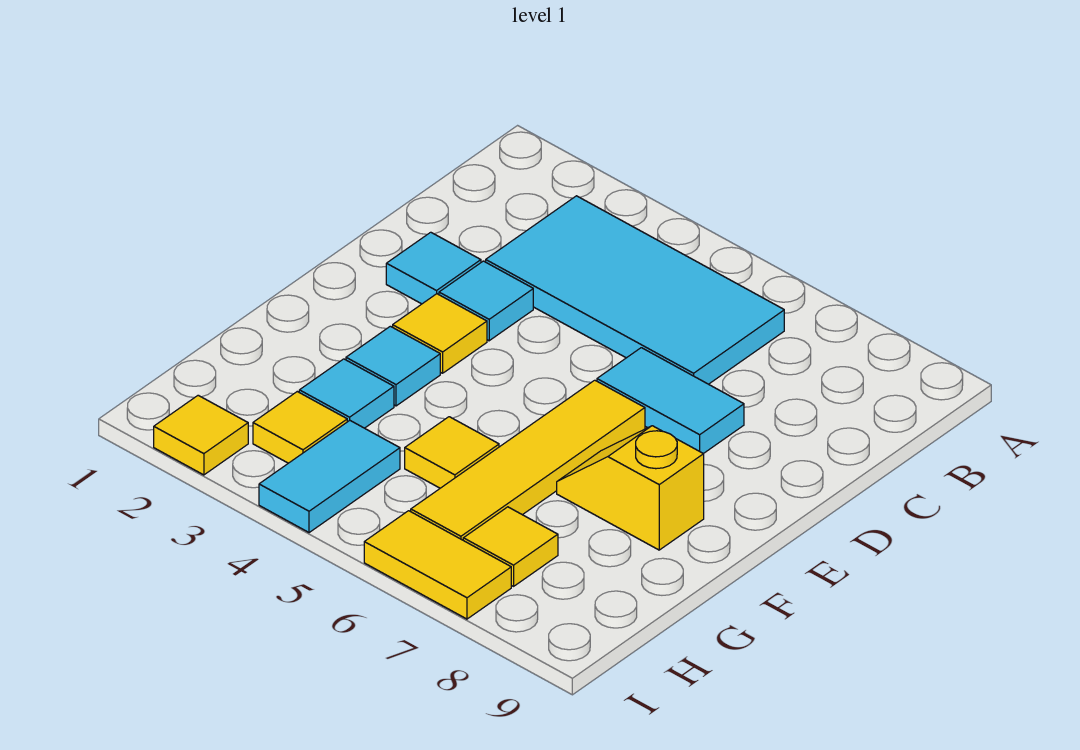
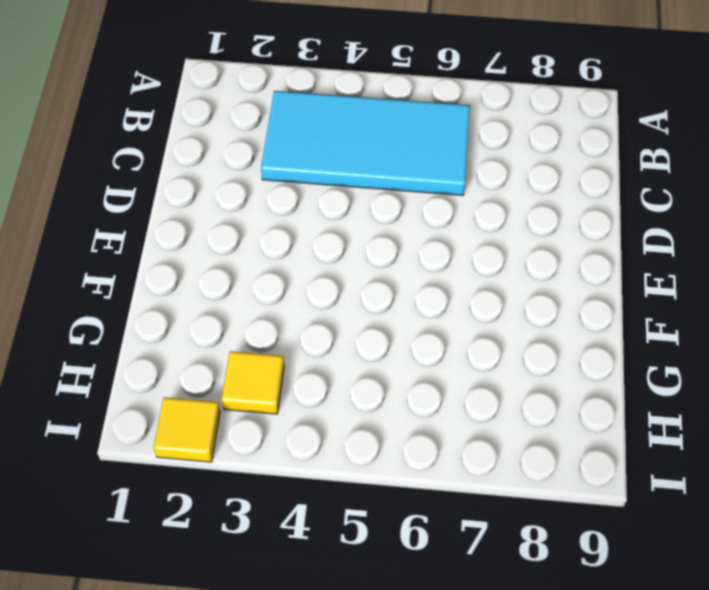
none -> cyan 1x1 tile [386,232,481,304]
none -> cyan 1x1 tile [439,261,533,341]
none -> cyan 1x2 tile [597,348,744,454]

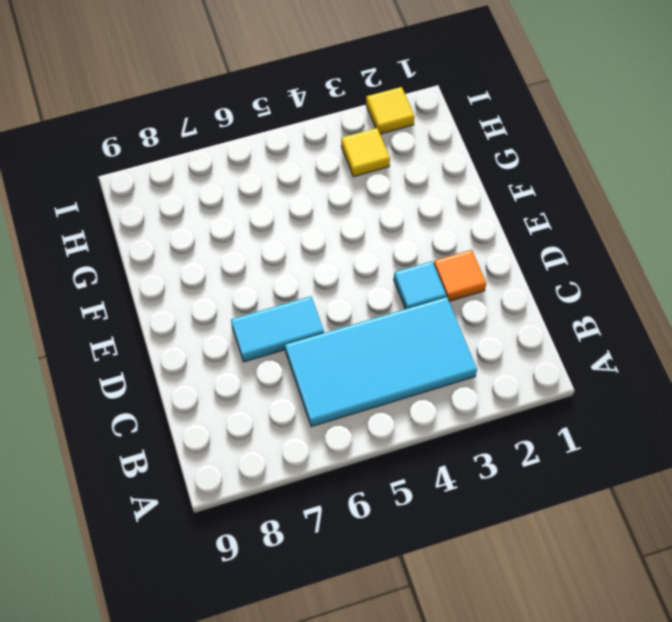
orange 1x1 tile [434,250,486,301] -> cyan 1x1 tile [386,232,481,304]
none -> yellow 1x1 tile [393,294,487,373]
none -> yellow 1x4 tile [411,380,645,540]
none -> cyan 1x1 tile [346,326,440,406]

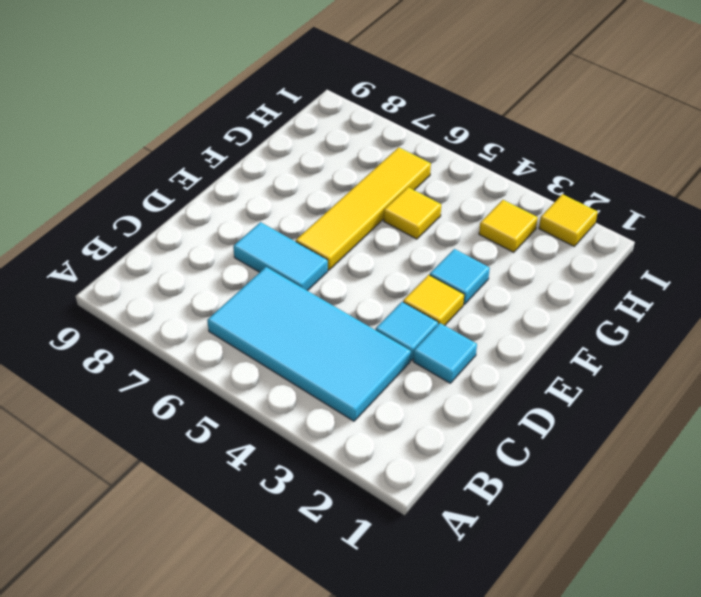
none -> yellow 1x2 slope [557,426,704,550]
none -> cyan 1x1 tile [299,359,394,428]
none -> cyan 1x2 tile [259,421,400,533]

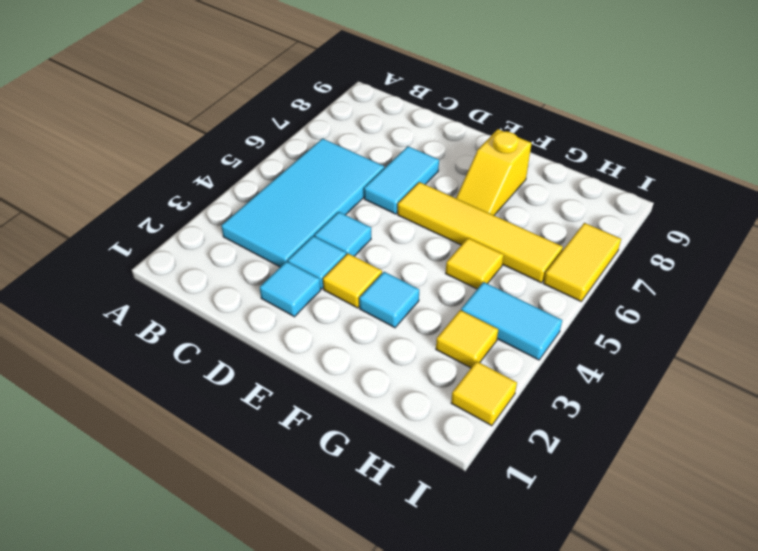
cyan 1x1 tile [315,212,371,256] -> cyan 1x1 tile moved to [299,359,394,428]
none -> yellow 1x1 tile [463,507,558,586]

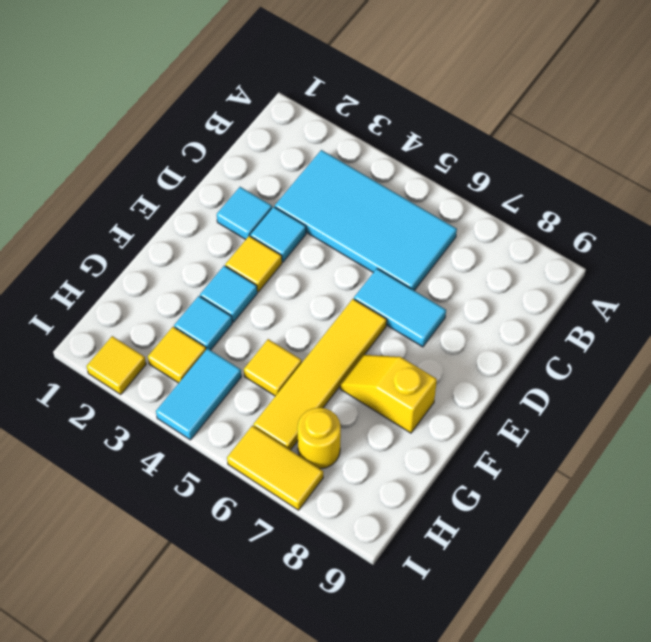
yellow 1x1 round brick [297,408,341,469] -> yellow 1x1 tile [463,507,558,586]

